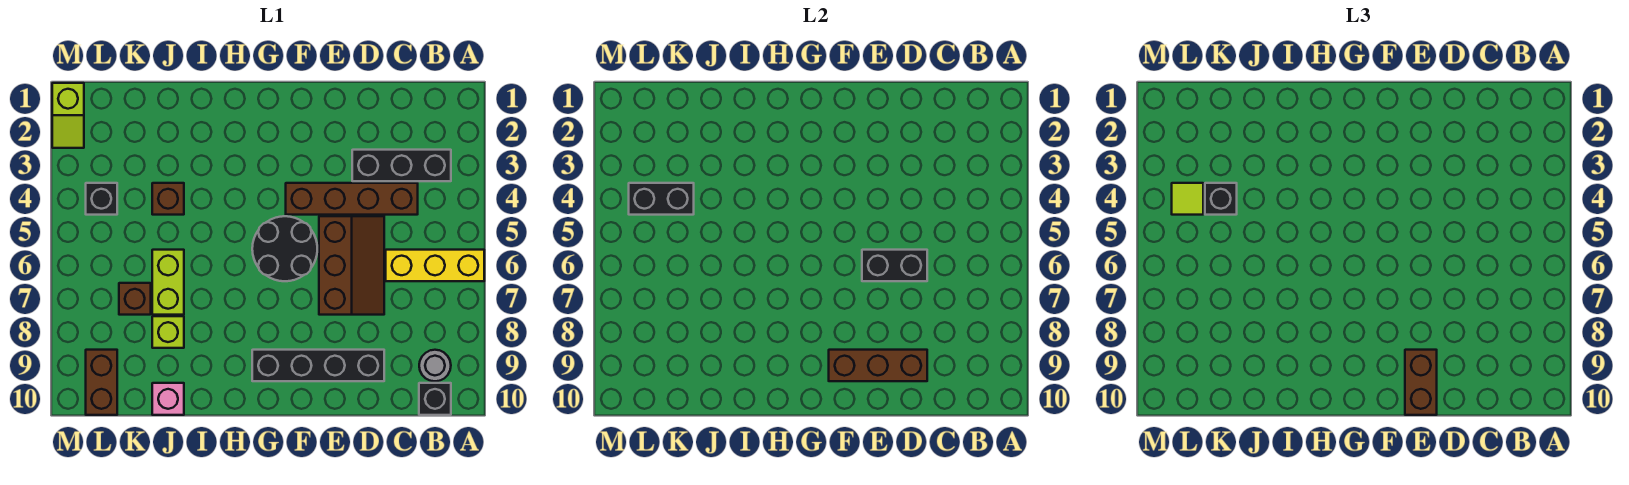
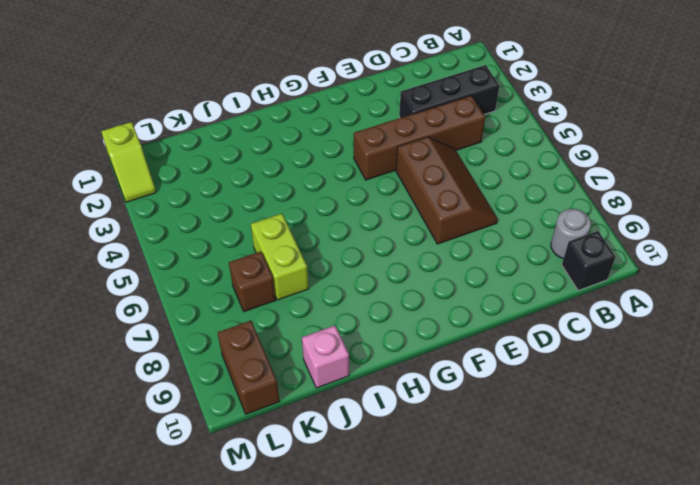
none -> yellow 1x3 brick [386,250,484,281]
none -> black 1x4 brick [252,350,384,381]
none -> black 2x2 round brick [252,216,317,281]

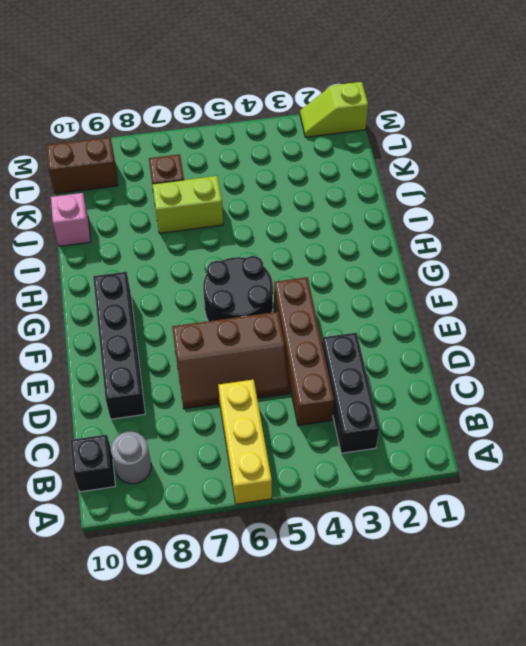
none -> brown 1x1 brick [152,183,184,215]
none -> lime 1x1 brick [152,316,184,348]
none -> black 1x1 brick [86,183,117,215]

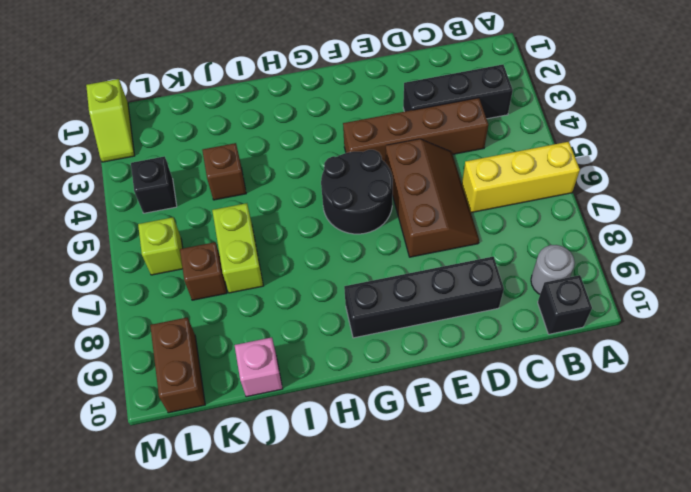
lime 1x1 brick [138,217,183,275] -> lime 1x1 brick moved to [152,316,184,348]
none -> black 1x2 brick [862,250,927,281]
none -> brown 1x3 brick [829,350,927,381]
none -> black 1x2 brick [629,183,694,215]

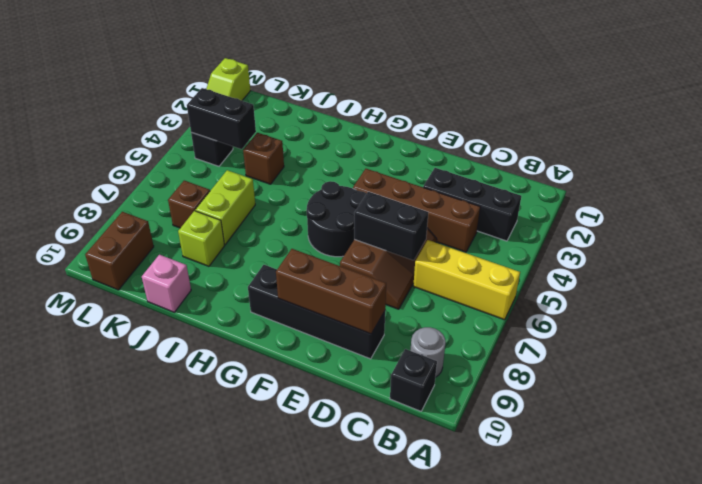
none -> brown 1x2 brick [1405,350,1437,415]
none -> black 1x1 brick [1205,183,1237,215]
none -> lime 1x1 tile [1172,183,1203,215]

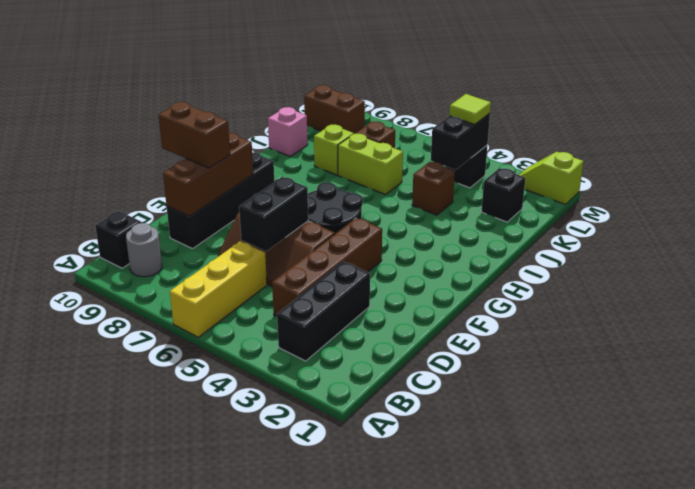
black 1x1 brick [481,168,525,222] -> black 1x1 brick moved to [1205,183,1237,215]

